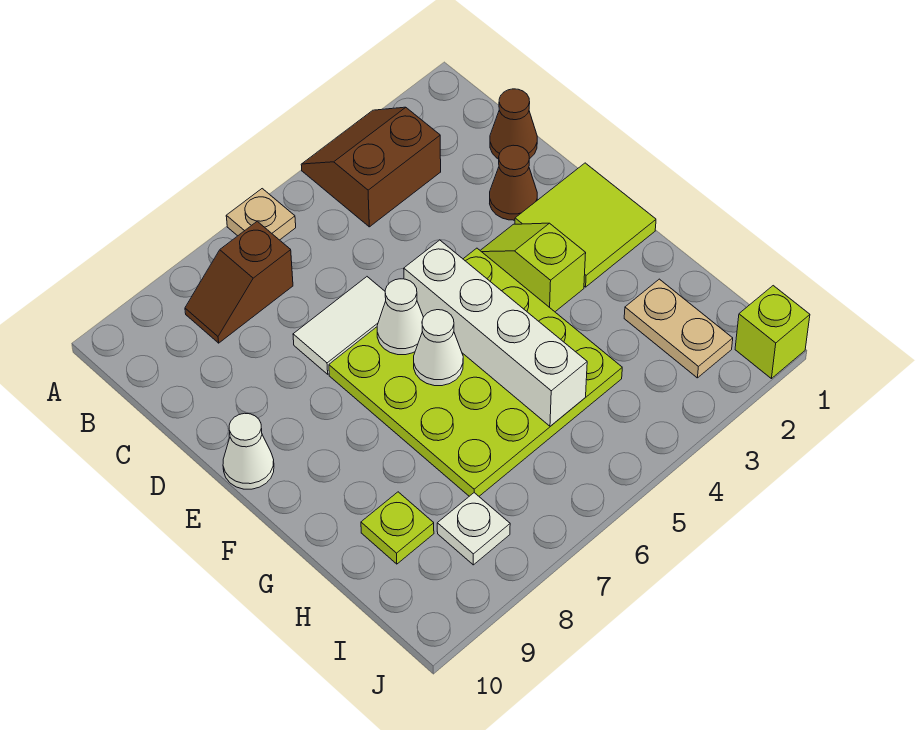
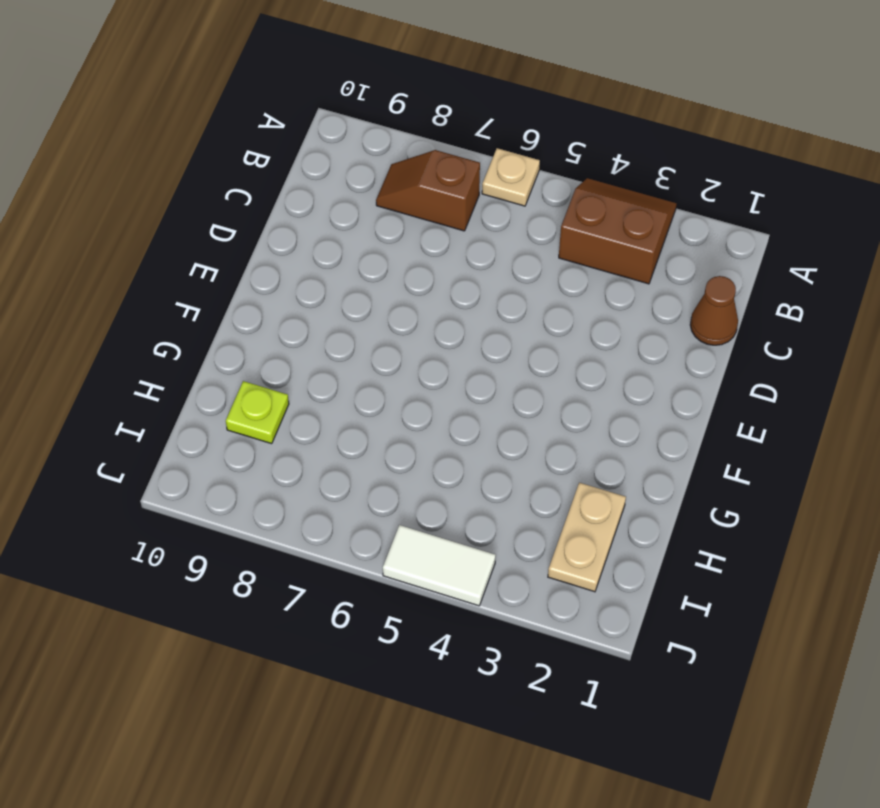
white 1x2 tile [383,525,496,606] -> white 1x2 tile moved to [293,277,386,374]
none -> brown 1x1 cone [490,145,537,220]
none -> lime 2x2 tile [515,163,656,287]
none -> lime 1x2 slope [480,223,586,312]

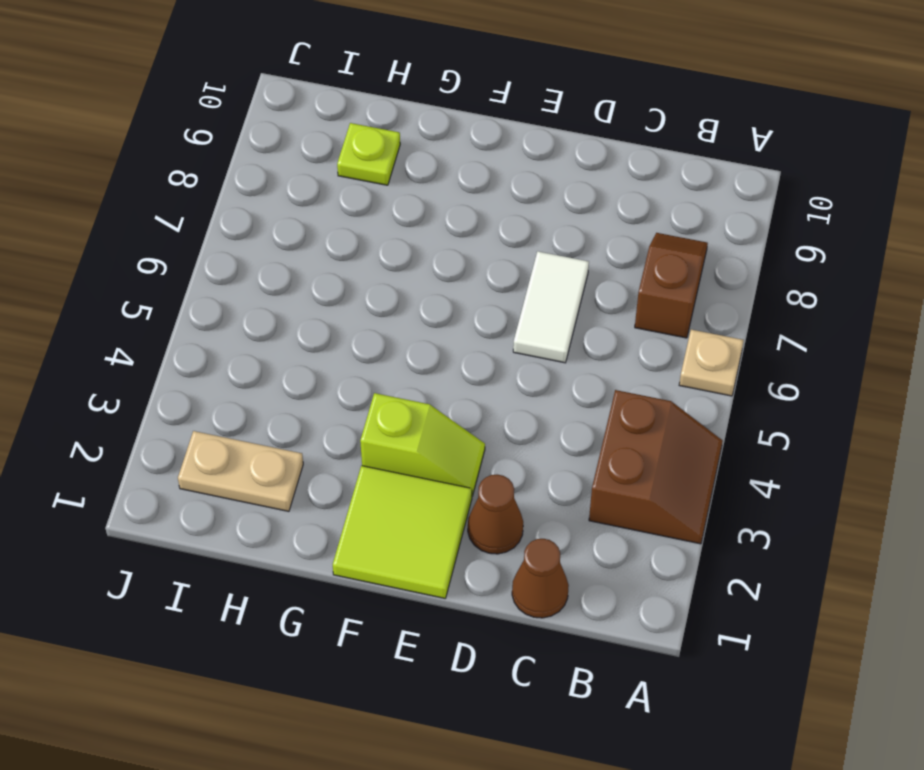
none -> lime 4x4 plate [329,248,622,496]
none -> white 1x1 cone [223,413,274,489]
none -> white 1x1 plate [437,493,510,565]

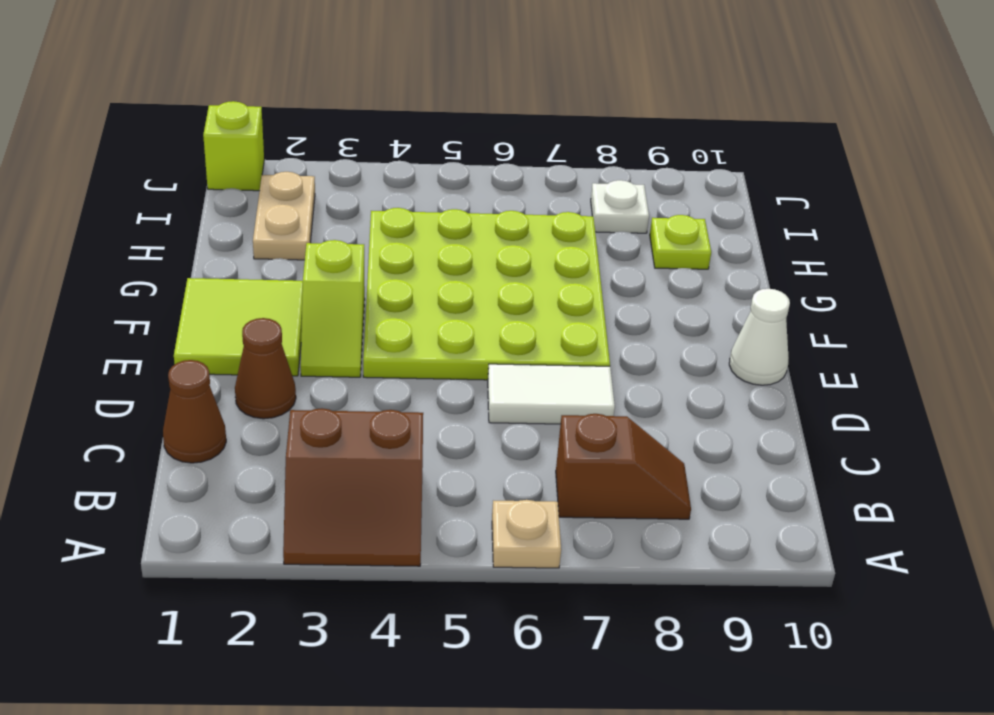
none -> white 1x4 brick [404,240,587,426]
none -> white 1x1 cone [377,279,423,355]
none -> white 1x1 cone [414,310,463,386]

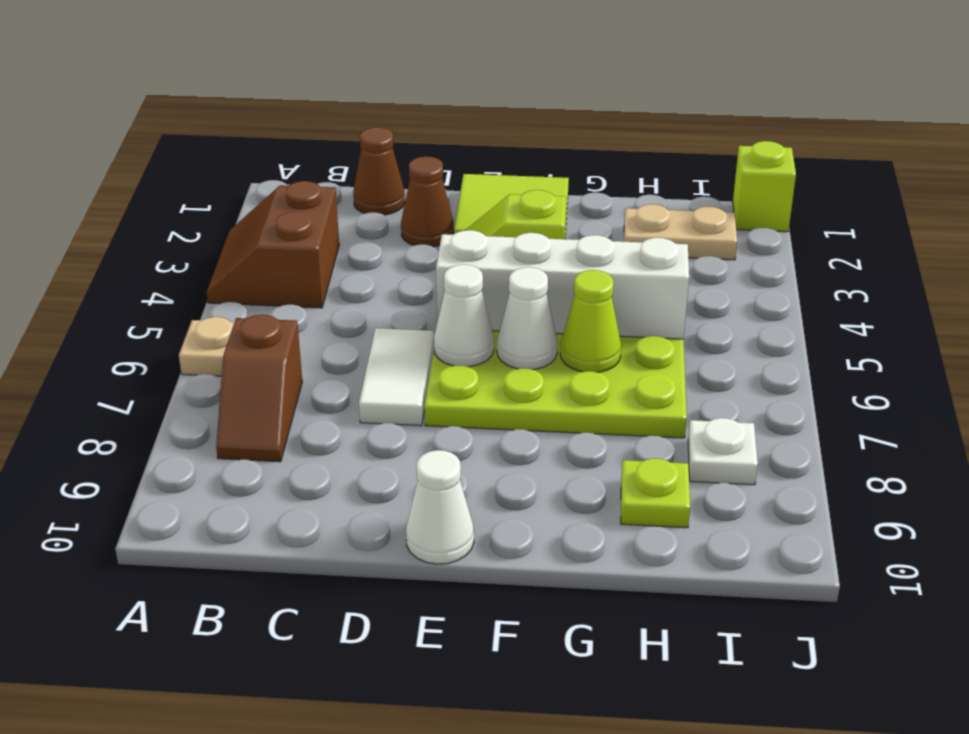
lime 1x1 cone [560,270,621,372] -> none

